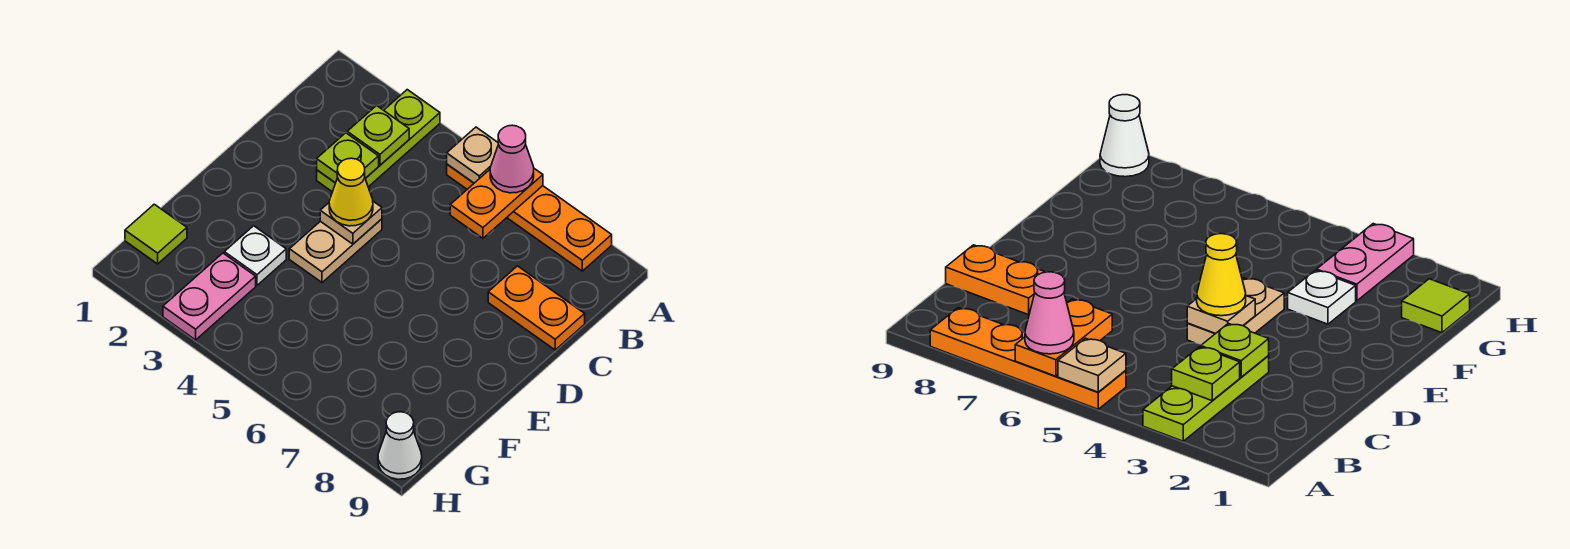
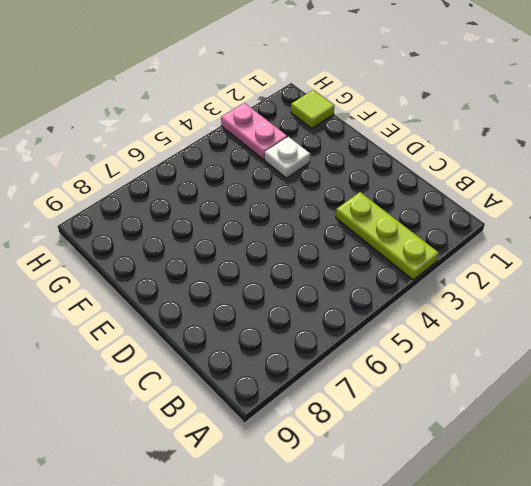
none -> orange 1x4 plate [447,164,612,271]
none -> orange 1x2 plate [488,266,585,350]
none -> tan 1x2 plate [289,219,382,283]

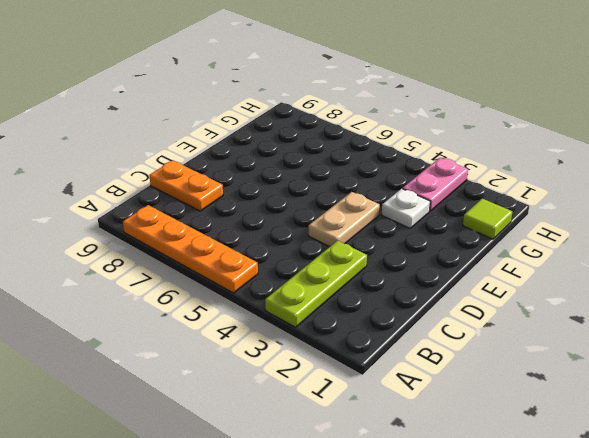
none -> white 1x1 cone [378,412,422,479]
none -> tan 1x1 plate [447,127,498,183]
none -> orange 1x2 plate [450,169,543,238]

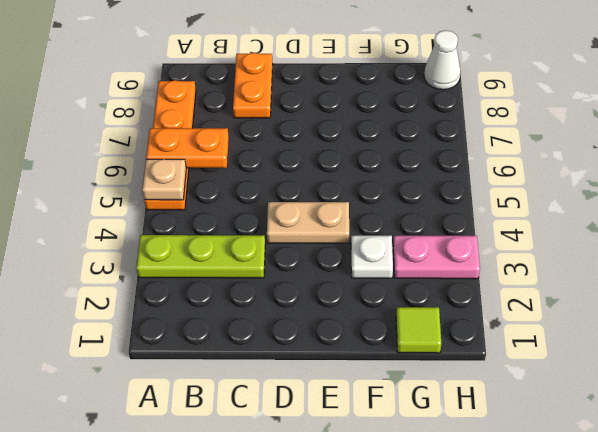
none -> lime 1x1 plate [347,105,409,165]
none -> lime 1x1 plate [317,133,379,183]
none -> tan 1x1 plate [320,201,382,244]

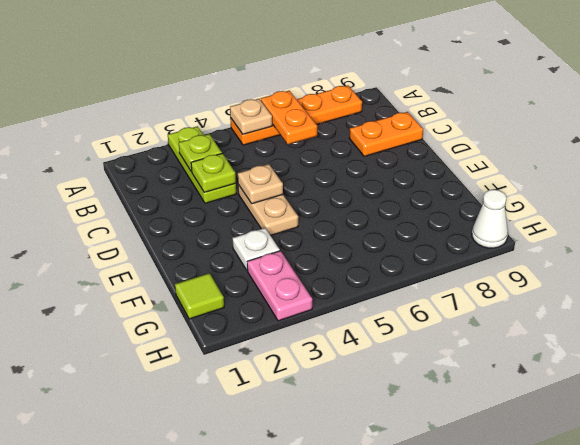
none -> pink 1x1 cone [490,125,534,193]
none -> yellow 1x1 cone [329,158,373,226]

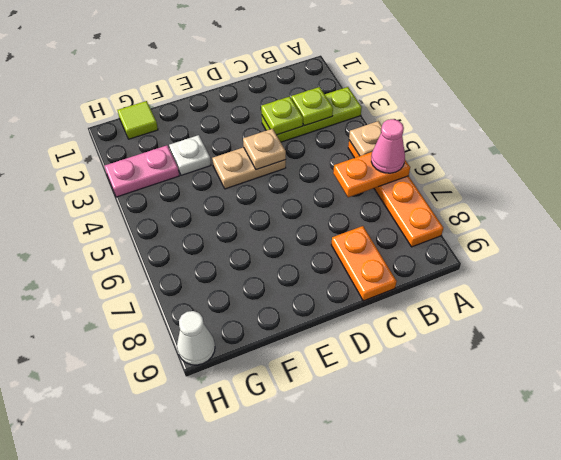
none -> yellow 1x1 cone [329,158,373,226]

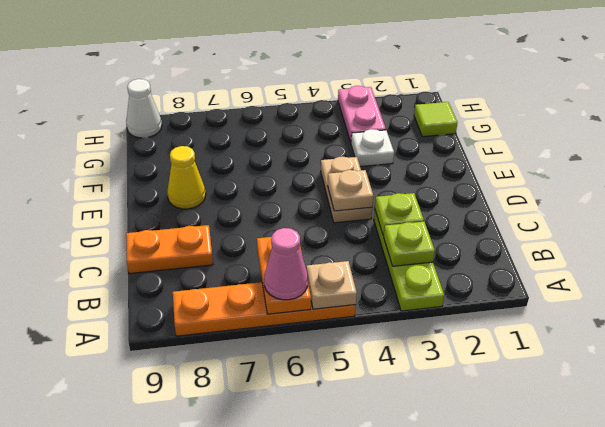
yellow 1x1 cone [167,146,206,209] -> yellow 1x1 cone moved to [329,158,373,226]

